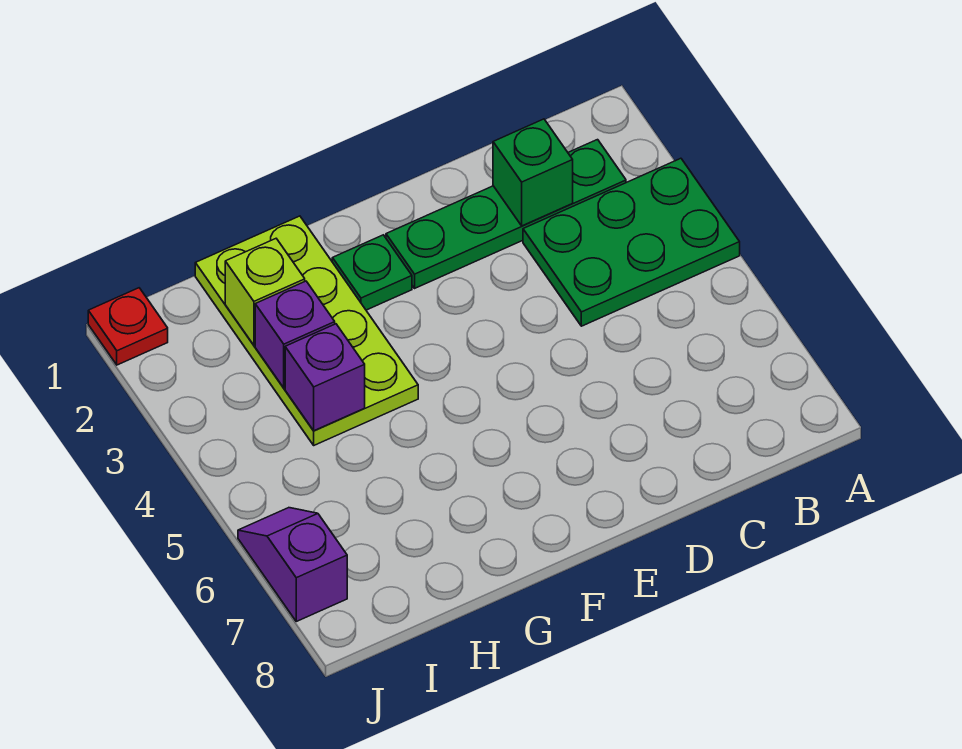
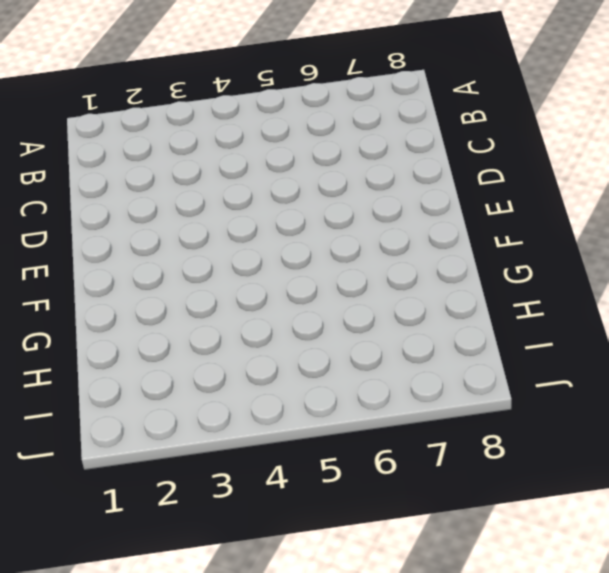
none -> green 2x3 plate [523,158,740,326]
none -> green 1x4 plate [386,140,626,288]

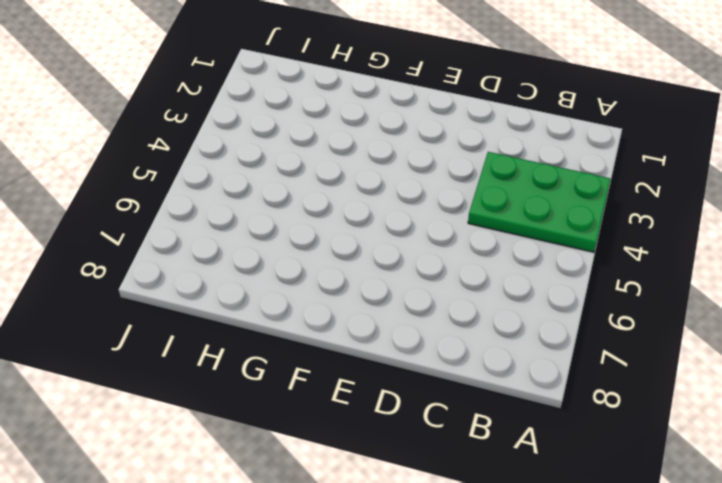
none -> green 1x4 plate [386,140,626,288]
none -> green 1x1 plate [332,235,412,310]

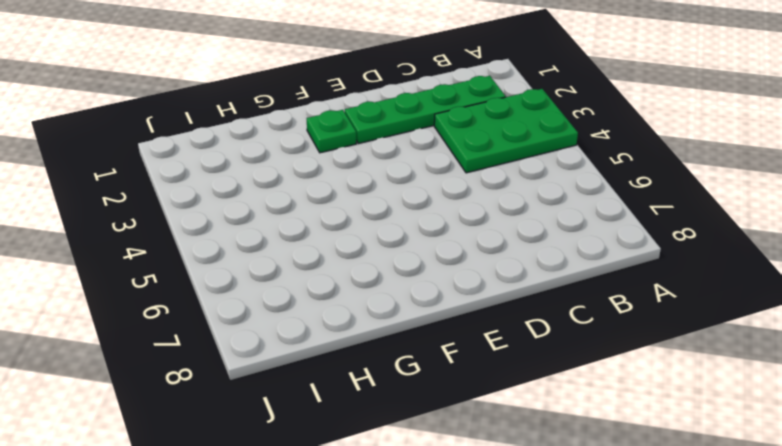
none -> lime 2x4 plate [195,216,418,445]
none -> red 1x1 plate [88,288,168,365]

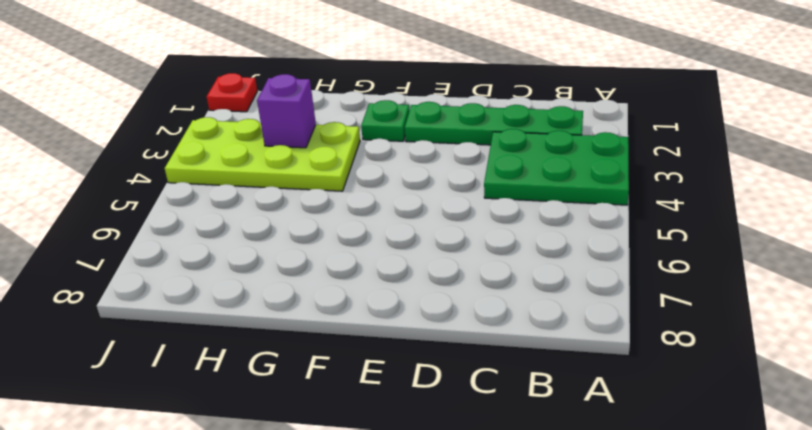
lime 2x4 plate [165,117,360,191] -> lime 2x4 plate turned to [195,216,418,445]
none -> purple 1x2 slope [238,508,347,621]
none -> green 1x1 brick [493,119,573,226]

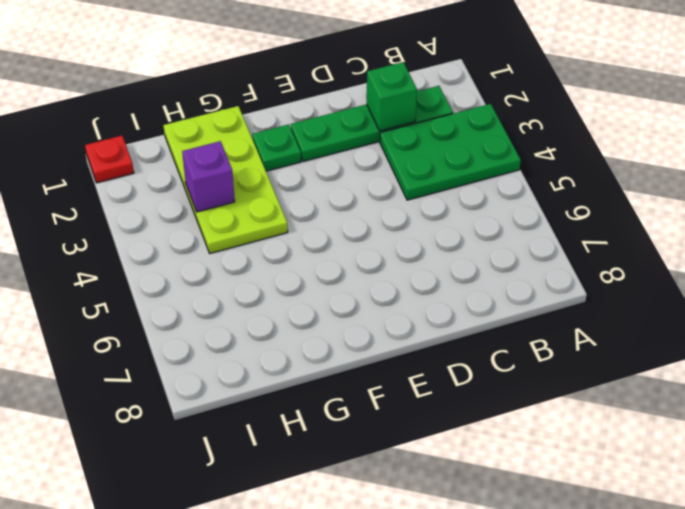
none -> purple 1x2 slope [238,508,347,621]
none -> lime 1x1 brick [225,239,305,345]

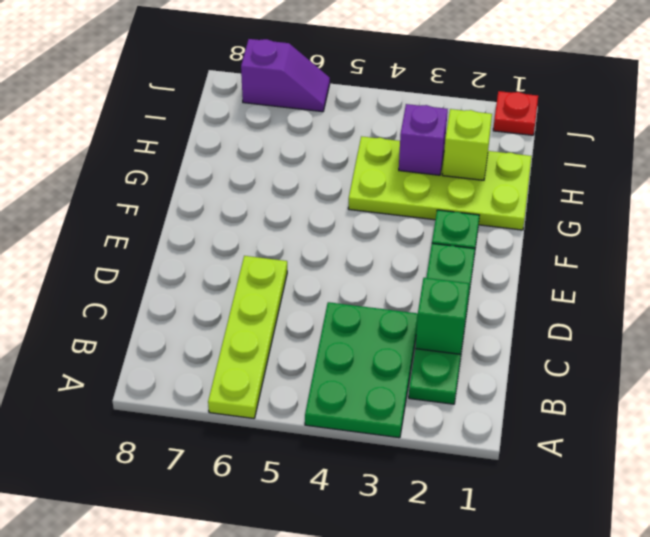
lime 1x4 plate [208,256,287,418] -> none
none -> purple 1x1 brick [285,324,365,431]

